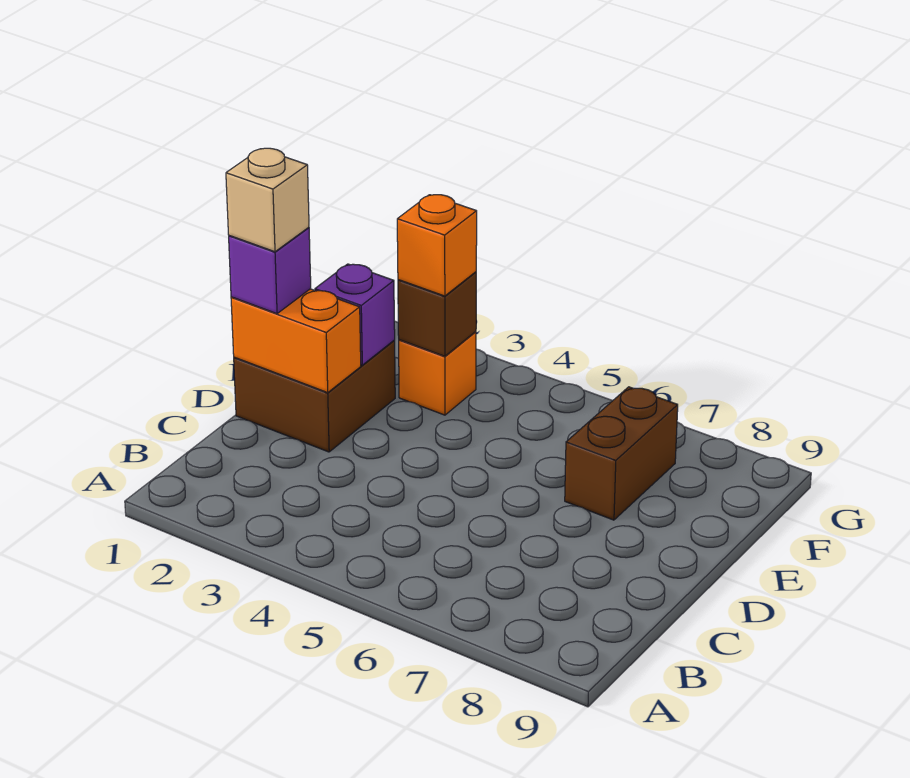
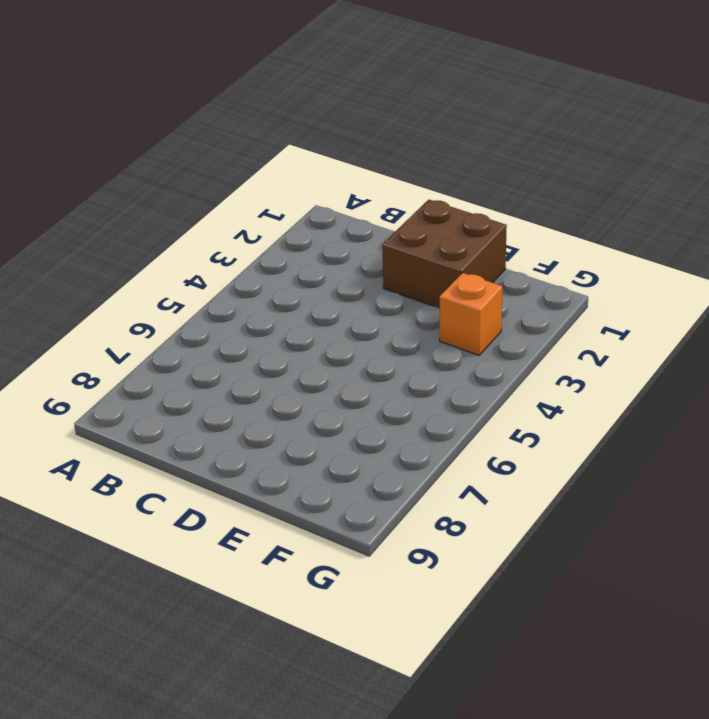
none -> brown 1x2 brick [565,387,678,520]
none -> orange 1x2 brick [231,289,361,393]

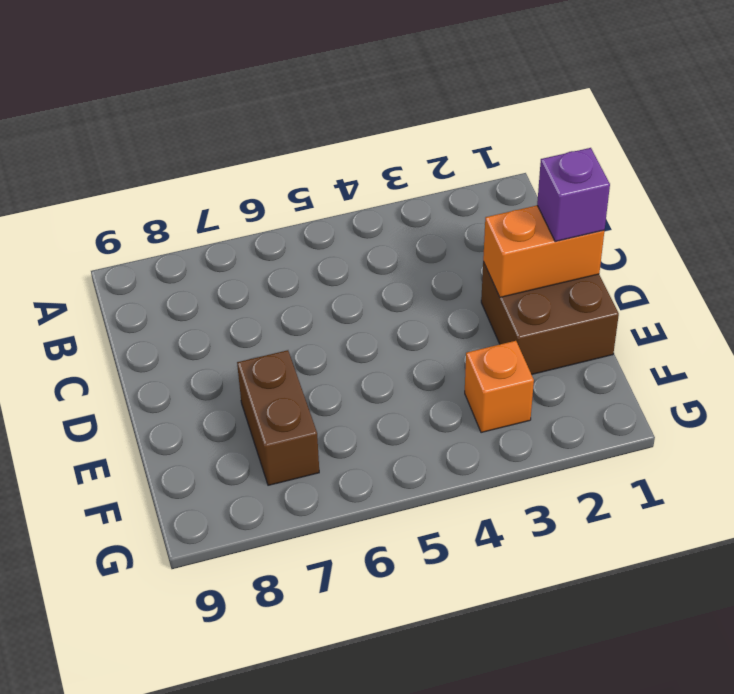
none -> purple 1x1 brick [315,264,395,365]
none -> brown 1x1 brick [398,272,476,356]

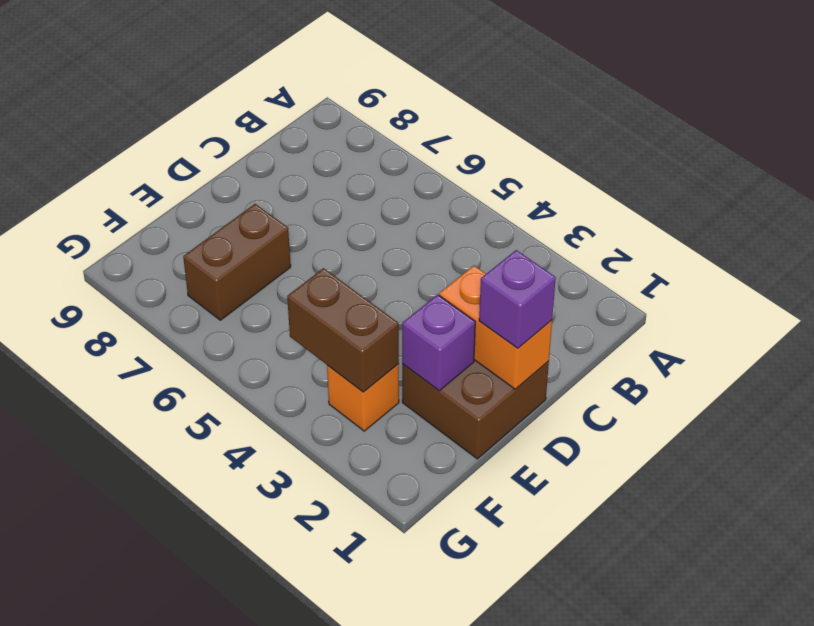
brown 1x2 brick [287,268,399,392] -> brown 1x1 brick [398,272,476,356]
none -> orange 1x1 brick [397,195,477,296]
none -> tan 1x1 brick [226,148,309,252]

